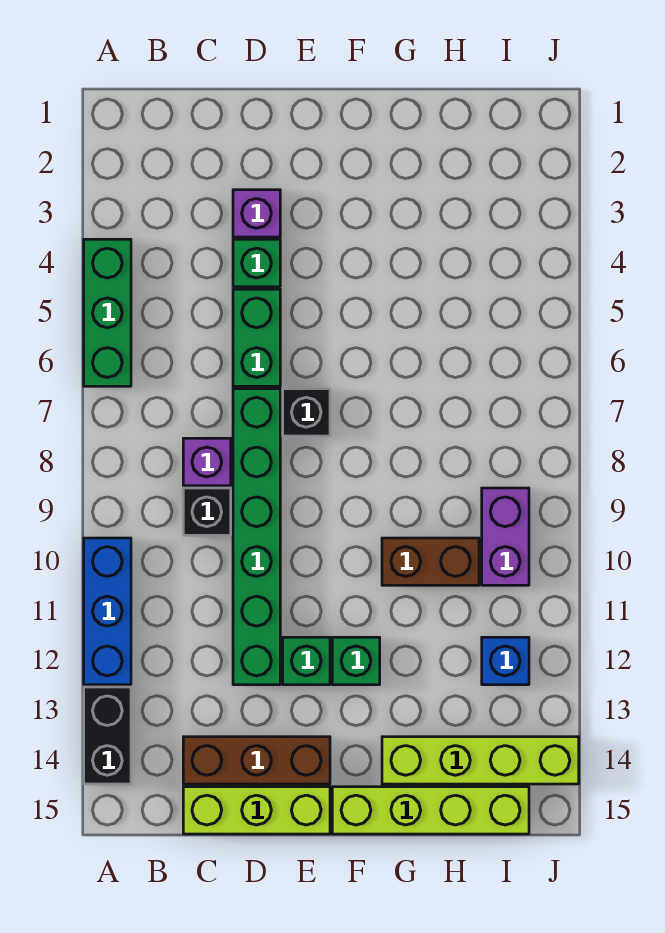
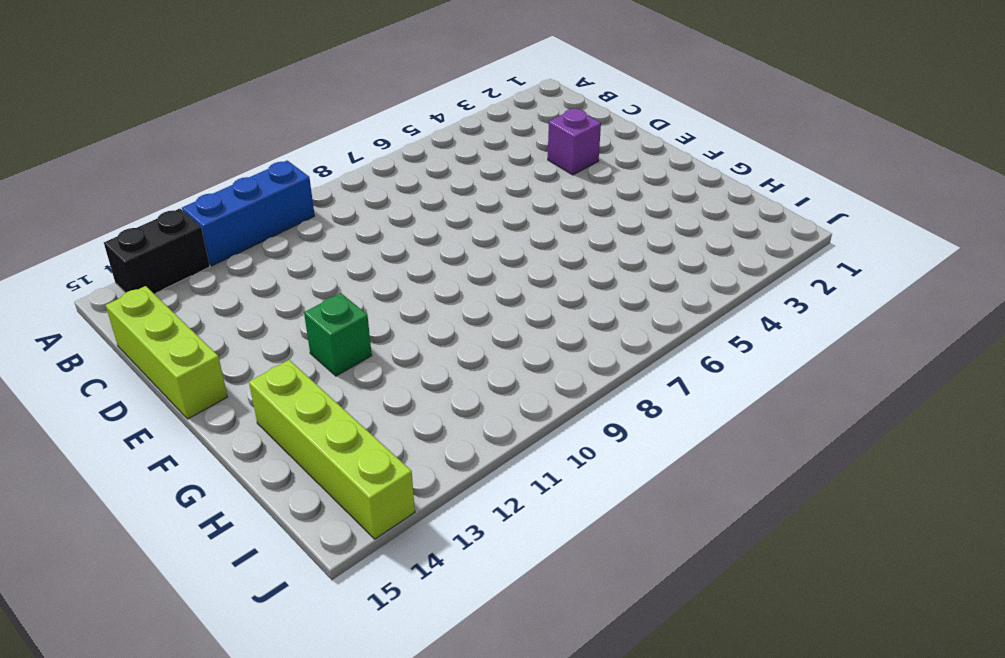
none -> green 1x3 brick [84,239,131,386]
none -> purple 1x1 brick [183,438,231,486]
none -> black 1x1 brick [183,488,231,535]

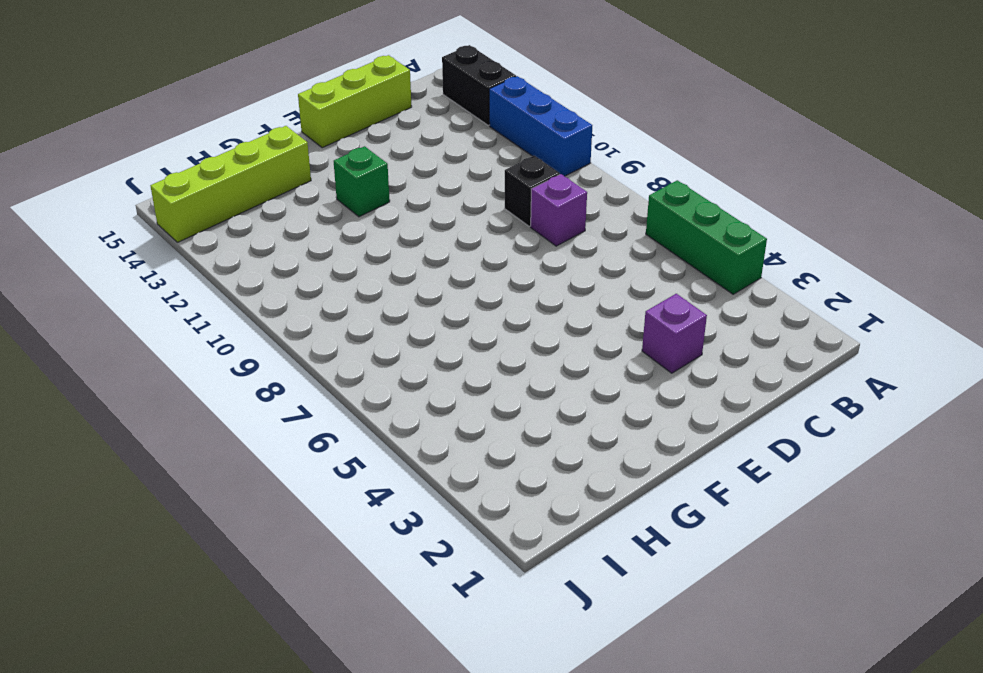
none -> brown 1x3 brick [183,737,330,784]
none -> green 1x1 brick [233,239,280,287]
none -> green 1x2 brick [233,289,280,386]

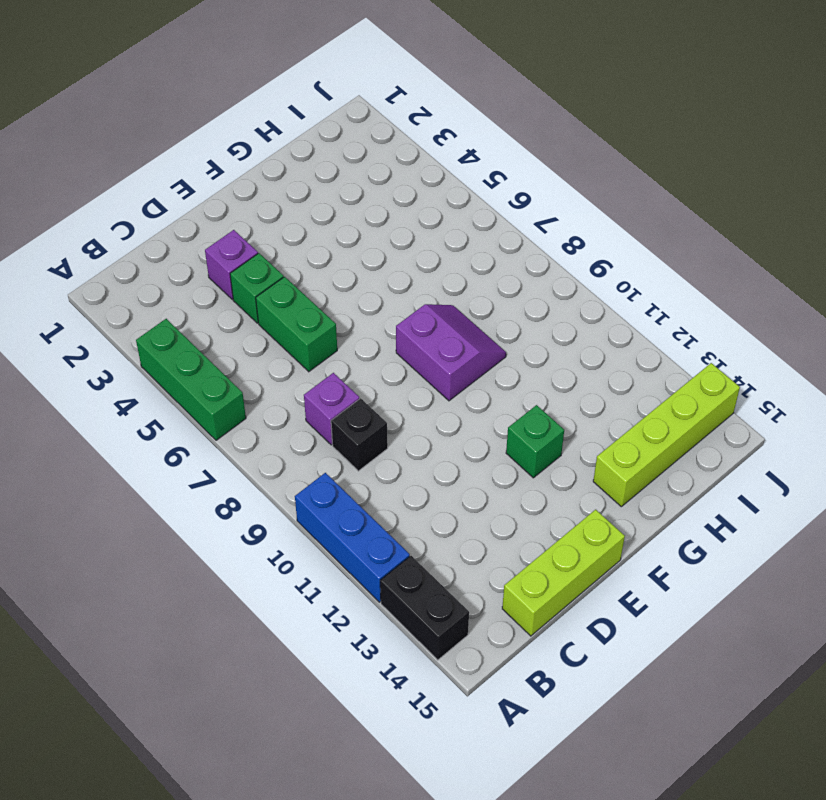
purple 2x2 slope [396,304,506,401] -> none
none -> brown 1x3 brick [183,737,330,784]
none -> green 1x6 brick [233,389,280,685]
none -> black 1x1 brick [283,389,330,436]

